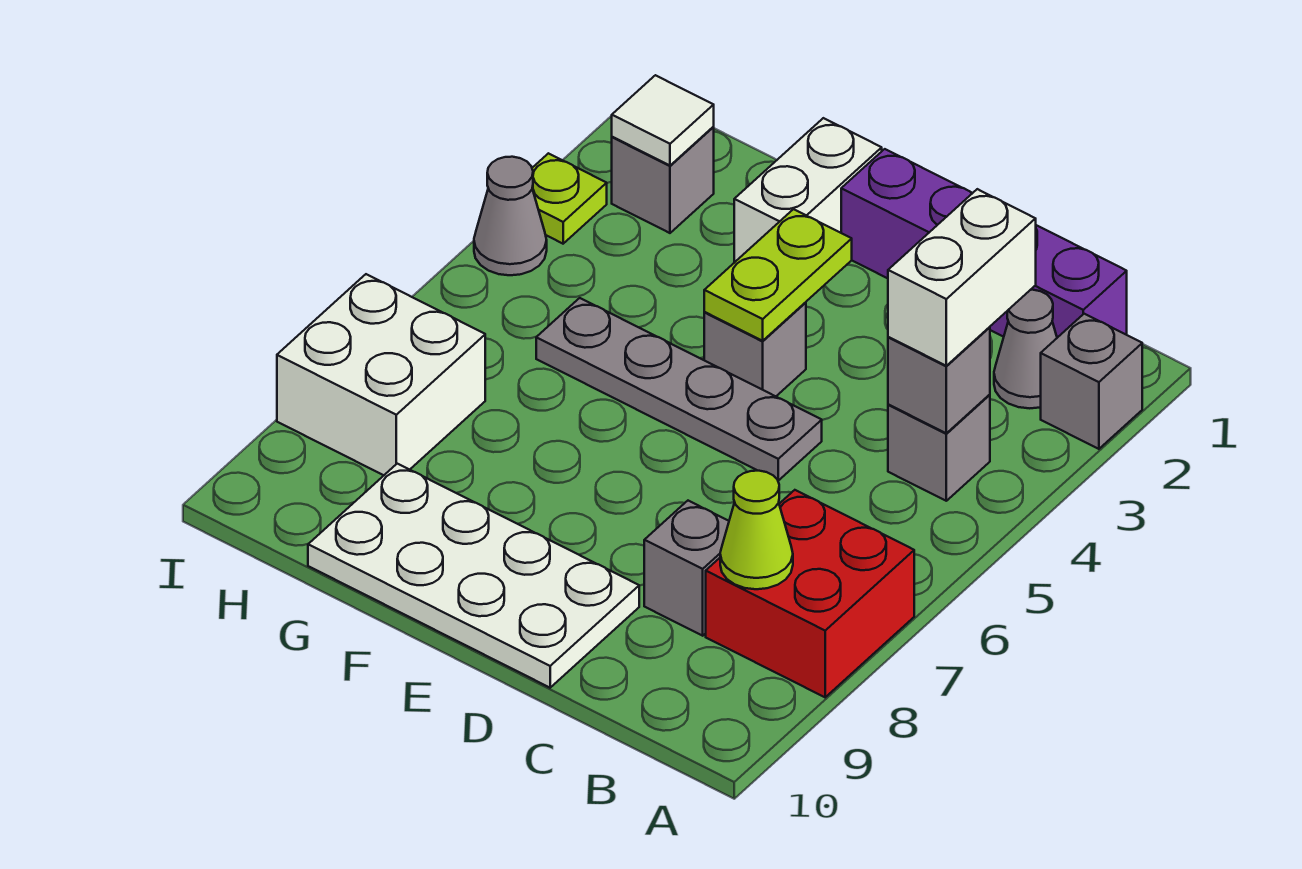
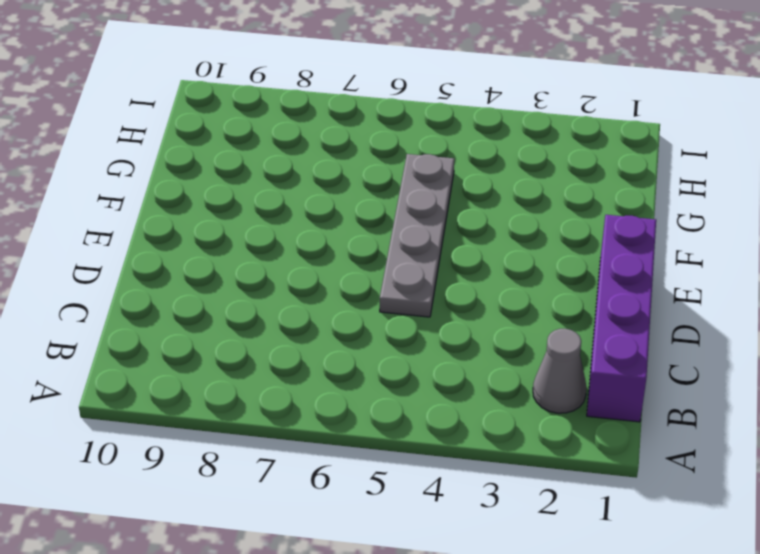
none -> grey 1x1 brick [1041,314,1142,449]
none -> red 2x2 brick [706,490,914,697]
none -> grey 1x1 brick [888,395,990,501]

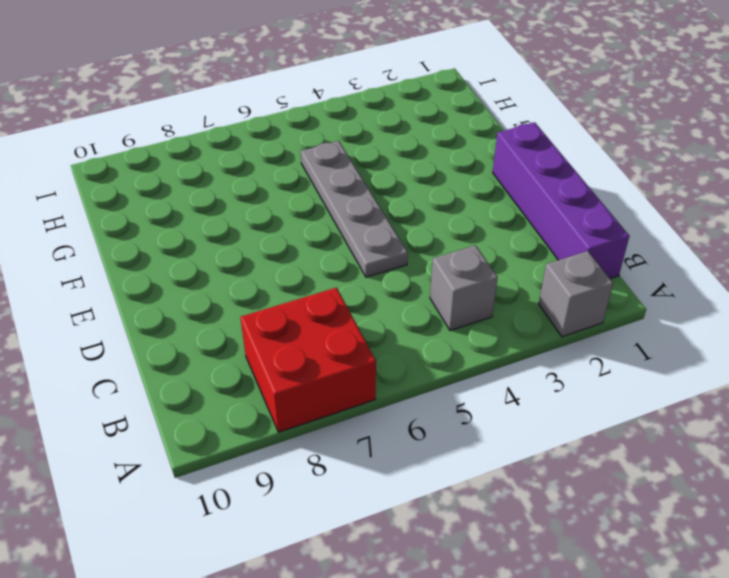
none -> grey 1x1 cone [994,290,1057,408]
none -> grey 1x1 brick [644,501,729,636]
none -> white 2x4 plate [308,464,639,688]

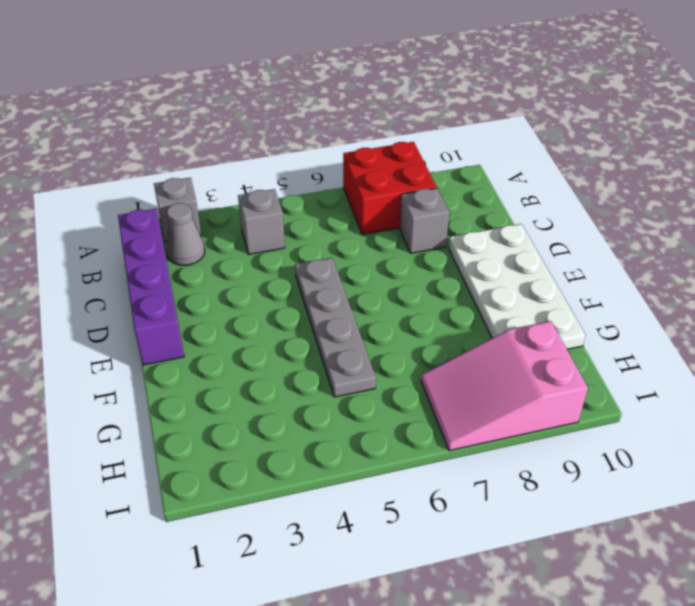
pink 2x3 slope [421,321,588,451] -> white 2x2 brick [277,274,485,475]
none -> grey 1x1 brick [704,302,806,396]
none -> white 1x2 brick [734,118,882,263]
none -> grey 1x1 brick [612,127,714,233]

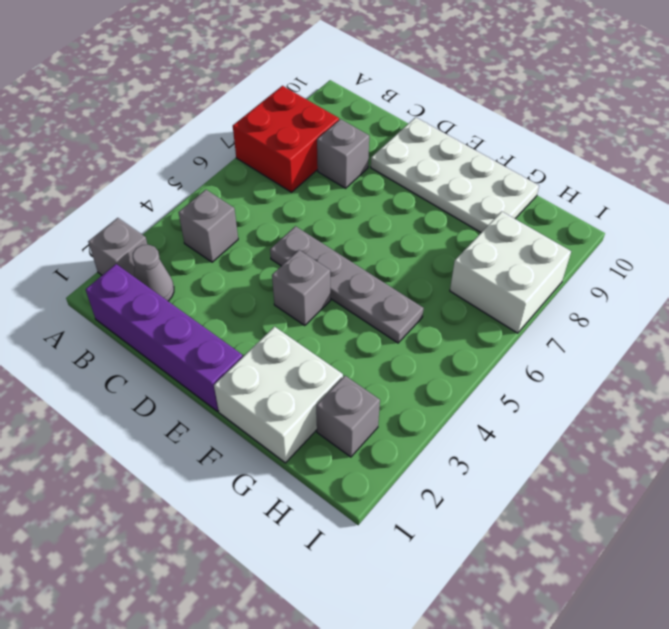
white 2x2 brick [214,327,343,463] -> white 1x2 brick [734,118,882,263]
none -> lime 1x1 plate [532,153,607,244]
none -> grey 1x1 cone [474,157,547,275]
none -> grey 1x1 brick [888,327,990,433]

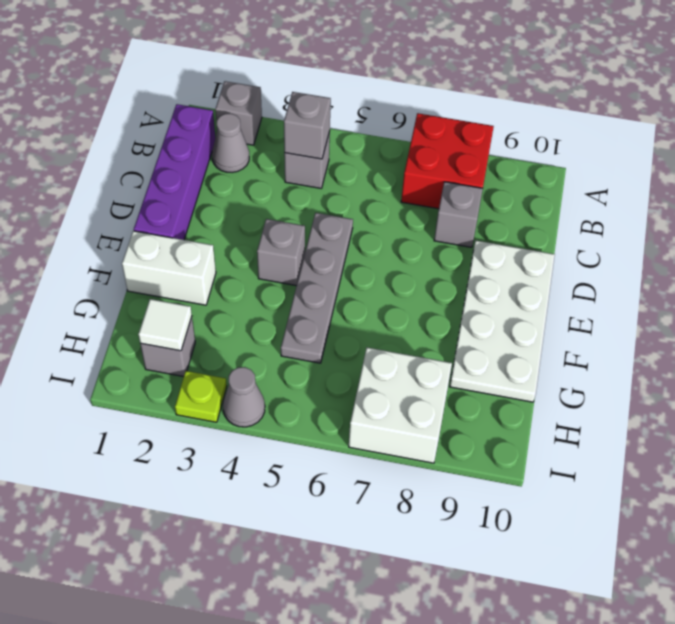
none -> lime 1x1 cone [720,471,793,589]
none -> lime 1x2 plate [704,209,852,341]
none -> white 1x2 brick [888,189,1036,366]

